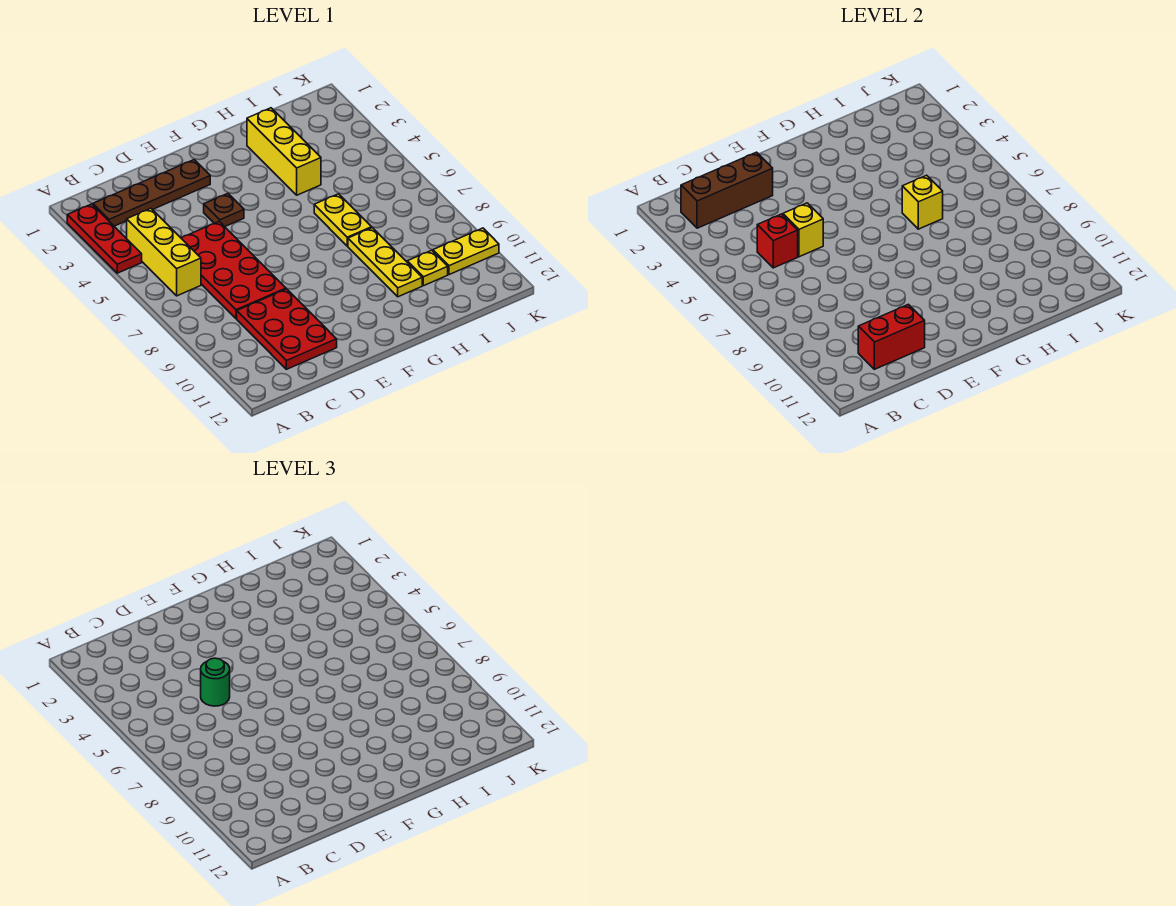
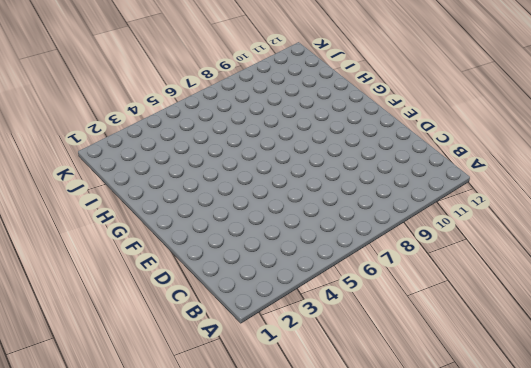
none -> red 1x3 plate [67,204,142,273]
none -> brown 1x4 plate [93,160,210,226]
none -> yellow 1x3 brick [127,208,201,296]

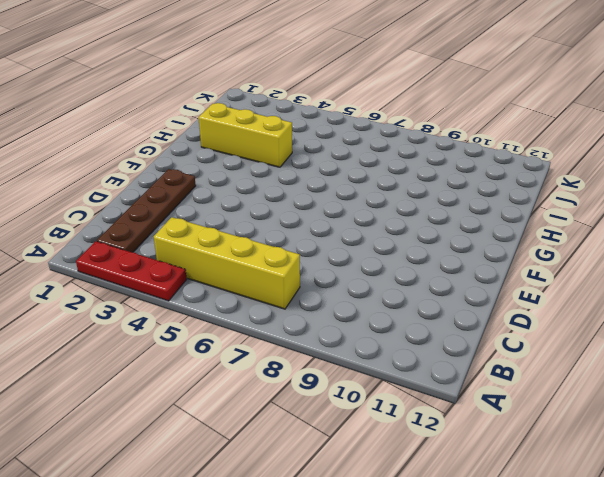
yellow 1x4 brick [154,217,300,309] -> yellow 1x3 brick [127,208,201,296]
none -> red 2x4 plate [181,221,286,319]
none -> red 2x3 plate [237,289,337,369]
none -> brown 1x1 plate [204,194,244,227]

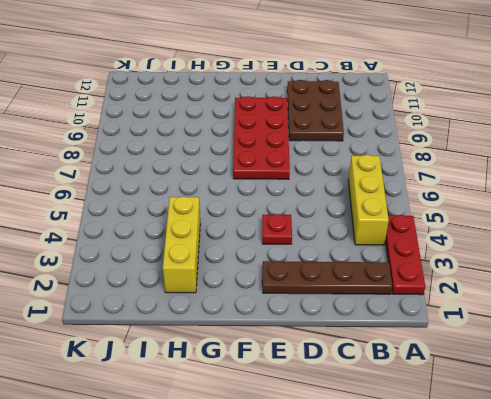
brown 2x3 plate [287,80,344,141] -> red 2x3 plate [237,289,337,369]
red 1x1 plate [262,214,292,244] -> brown 1x1 plate [204,194,244,227]
red 2x4 plate [233,96,290,179] -> red 2x4 plate moved to [181,221,286,319]
none -> yellow 1x2 plate [314,194,372,246]
none -> yellow 1x3 plate [348,228,422,297]
none -> yellow 1x1 plate [407,250,448,286]

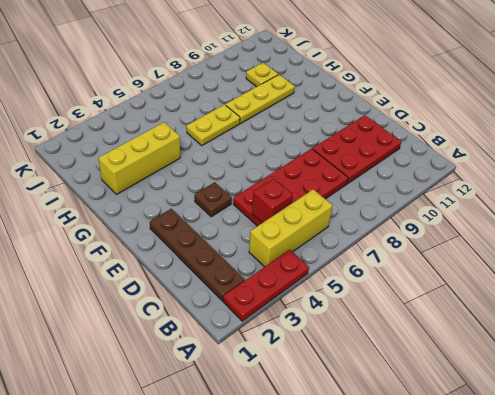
none -> yellow 1x2 plate [433,228,499,275]
none -> brown 1x3 brick [681,152,773,228]
none -> red 1x2 brick [858,304,925,369]

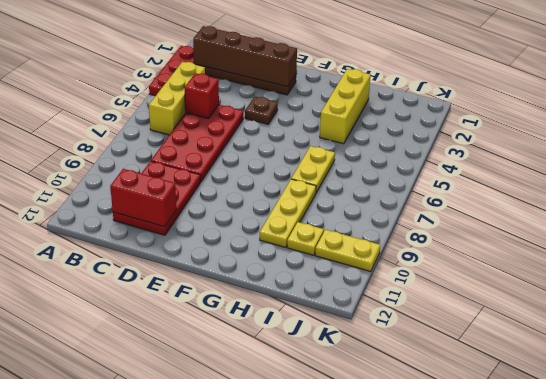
brown 1x4 brick [193,26,297,87] -> brown 1x3 brick [681,152,773,228]
none -> yellow 1x1 brick [783,203,823,257]
none -> yellow 1x1 brick [902,175,943,229]
none -> green 1x1 round brick [201,658,230,706]

